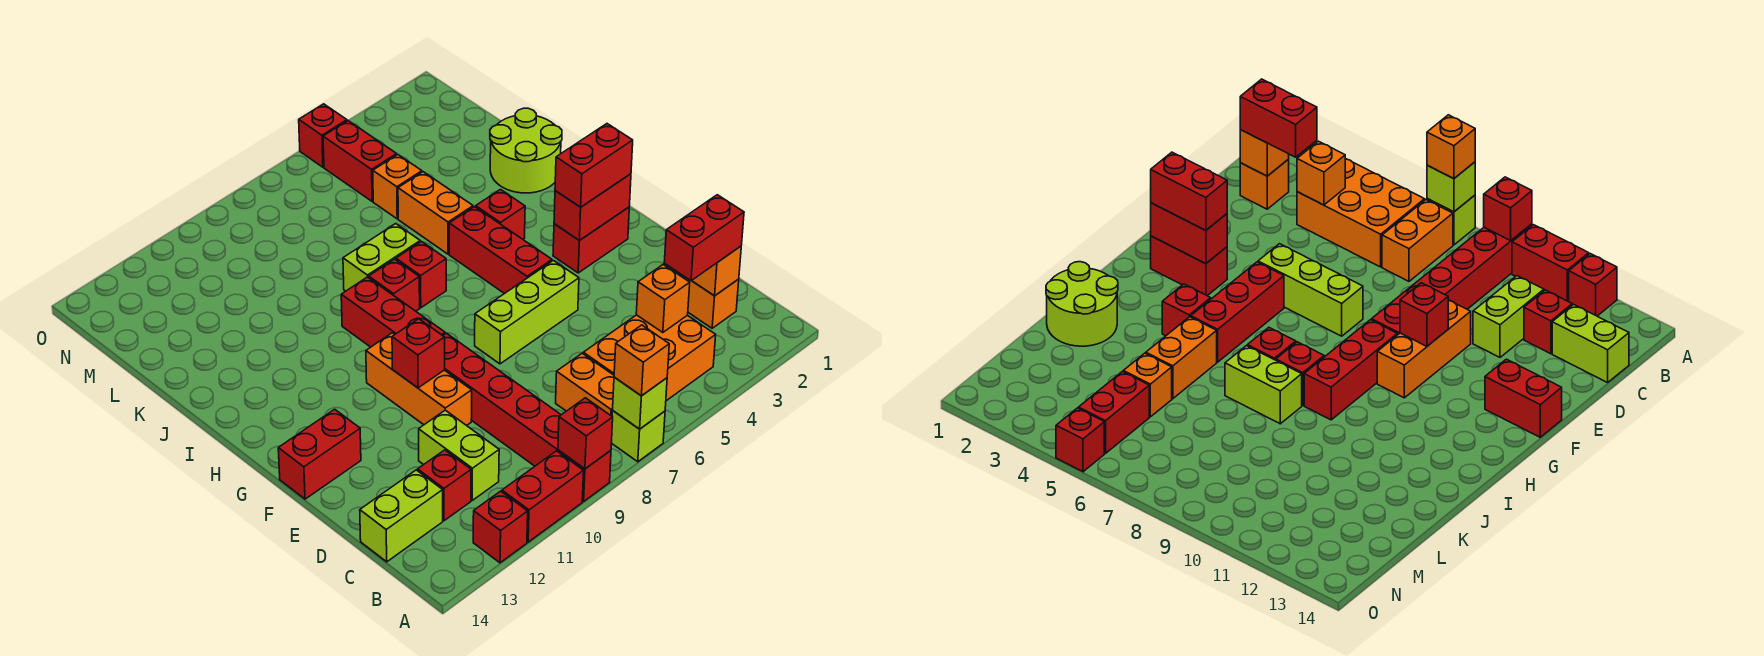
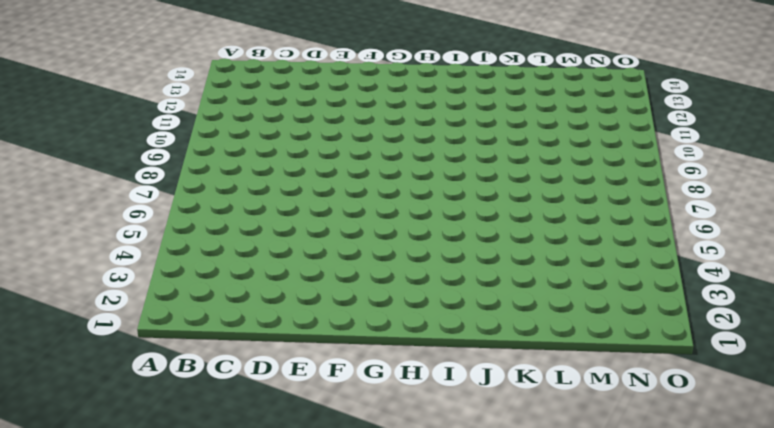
none -> lime 1x1 brick [612,411,665,462]
none -> red 1x6 brick [443,333,611,501]
none -> red 1x2 brick [502,451,584,542]
none -> red 1x1 brick [473,491,528,563]

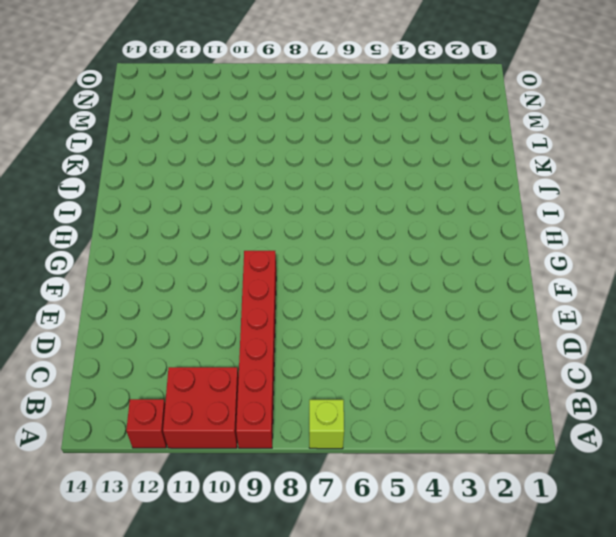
red 2x2 brick [163,367,239,448] -> red 1x2 brick [502,451,584,542]
none -> orange 2x3 brick [583,315,716,401]
none -> orange 1x2 brick [556,353,614,416]
none -> orange 1x1 brick [688,279,739,328]
none -> lime 1x2 brick [419,410,499,500]

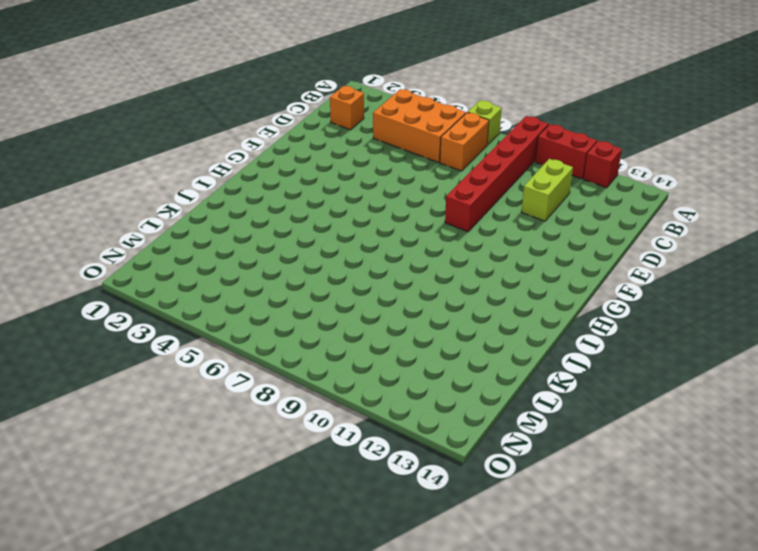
none -> red 1x1 brick [418,450,471,521]
none -> lime 1x2 brick [360,470,443,562]
none -> orange 1x3 brick [366,333,472,426]
none -> lime 1x3 brick [475,261,579,364]

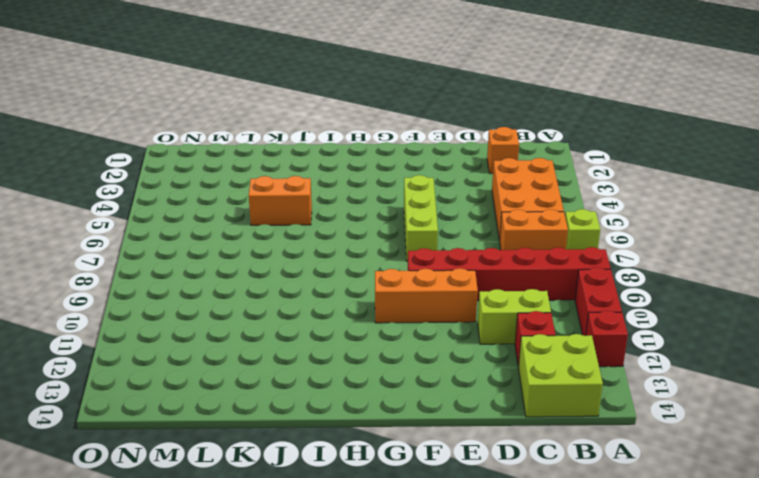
lime 2x2 brick [519,334,603,417] -> lime 1x2 brick [360,470,443,562]
none -> red 1x2 brick [278,409,361,499]
none -> red 1x2 brick [553,207,629,273]
none -> red 1x3 brick [449,207,552,294]
none -> red 1x3 brick [341,277,445,347]

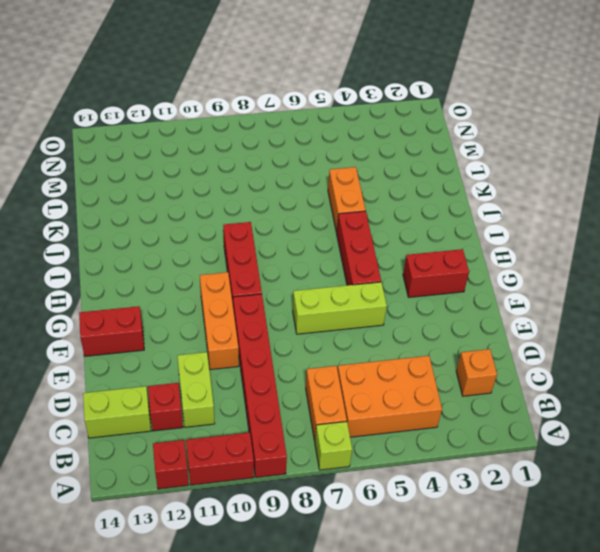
none -> red 1x1 brick [476,190,525,239]
none -> red 1x1 brick [396,242,446,308]
none -> red 1x1 brick [369,259,420,311]
none -> lime 2x2 round brick [490,108,562,193]

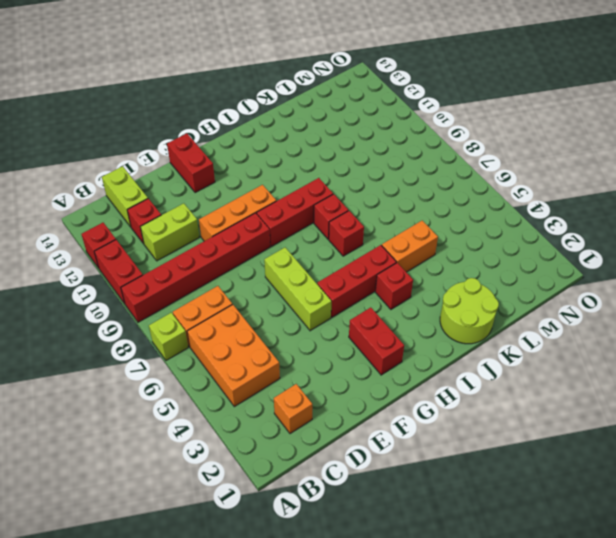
none -> lime 1x2 brick [343,224,420,291]
none -> orange 1x1 brick [373,155,422,219]
none -> red 1x2 brick [323,121,397,201]
none -> red 1x1 brick [299,104,347,167]

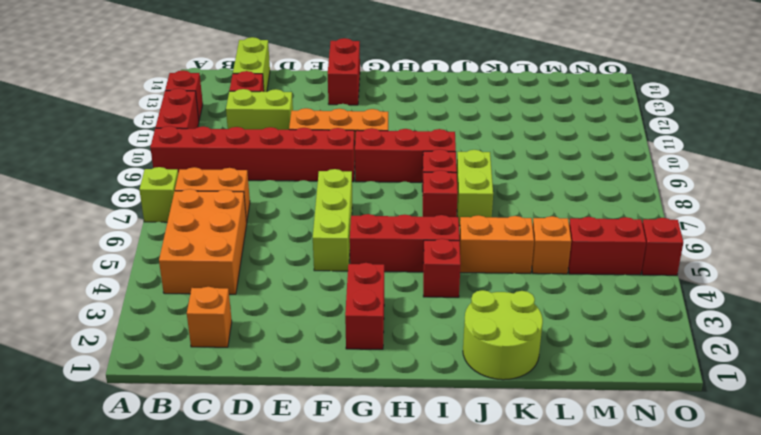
none -> lime 1x1 brick [613,377,667,429]
none -> red 1x1 brick [558,398,613,469]
none -> orange 1x1 brick [692,246,741,296]
none -> orange 1x1 brick [636,265,690,333]

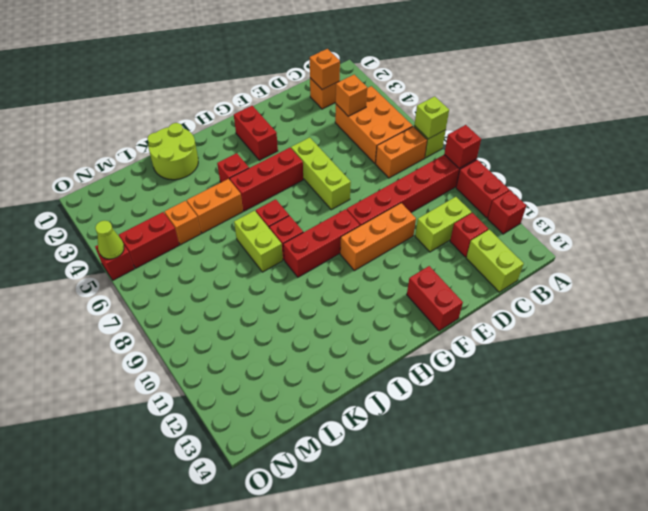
lime 1x1 cone [95,221,124,259] -> none
none -> red 1x1 brick [392,319,445,388]
none -> red 1x2 brick [554,174,631,241]
none -> orange 1x1 brick [614,325,669,396]
none -> red 1x2 brick [664,195,744,281]

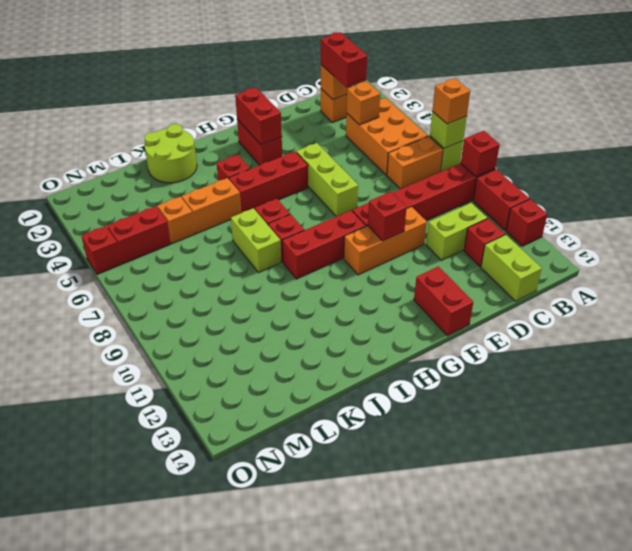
none -> red 1x2 brick [555,124,633,207]

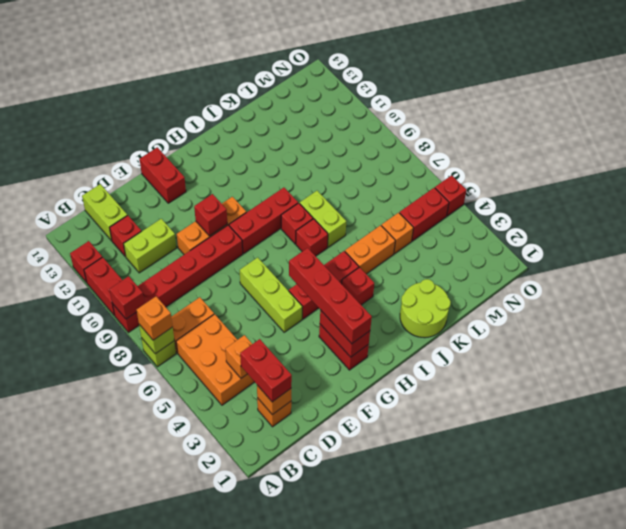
red 1x4 brick [289,248,372,344] -> red 1x2 brick [555,124,633,207]

